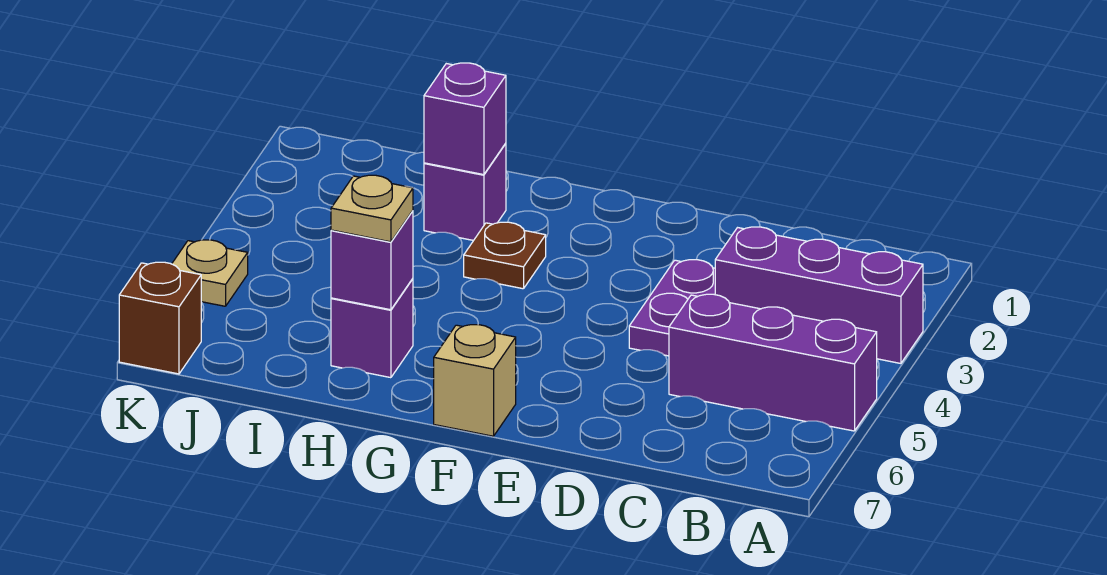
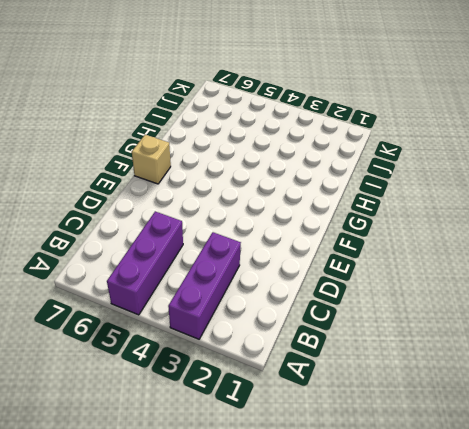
none -> purple 1x2 plate [629,259,715,356]
none -> brown 1x1 plate [464,222,546,289]
none -> purple 1x1 brick [424,143,506,240]

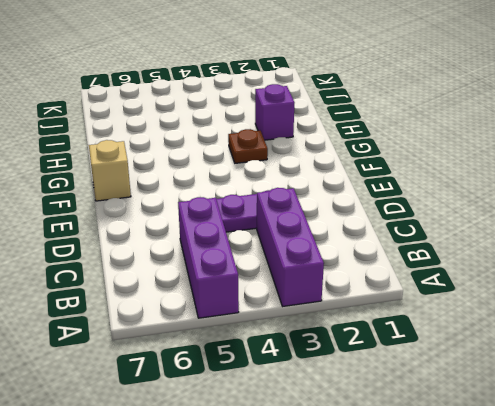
none -> purple 1x1 brick [331,279,413,378]
none -> tan 1x1 plate [172,240,248,306]
none -> brown 1x1 brick [119,262,201,374]

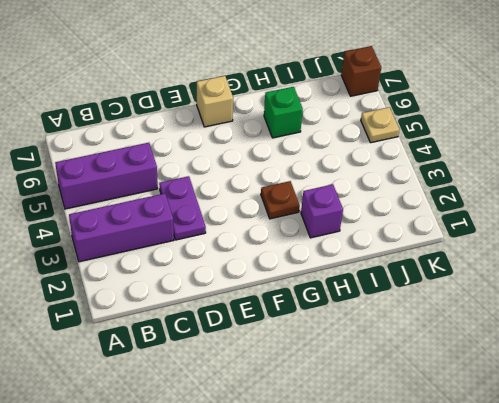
green 1x1 brick [264,87,303,138] -> purple 1x1 brick [331,279,413,378]
none -> purple 1x1 brick [424,63,506,175]
none -> purple 1x1 brick [331,211,413,310]
none -> tan 1x1 plate [331,175,413,242]

